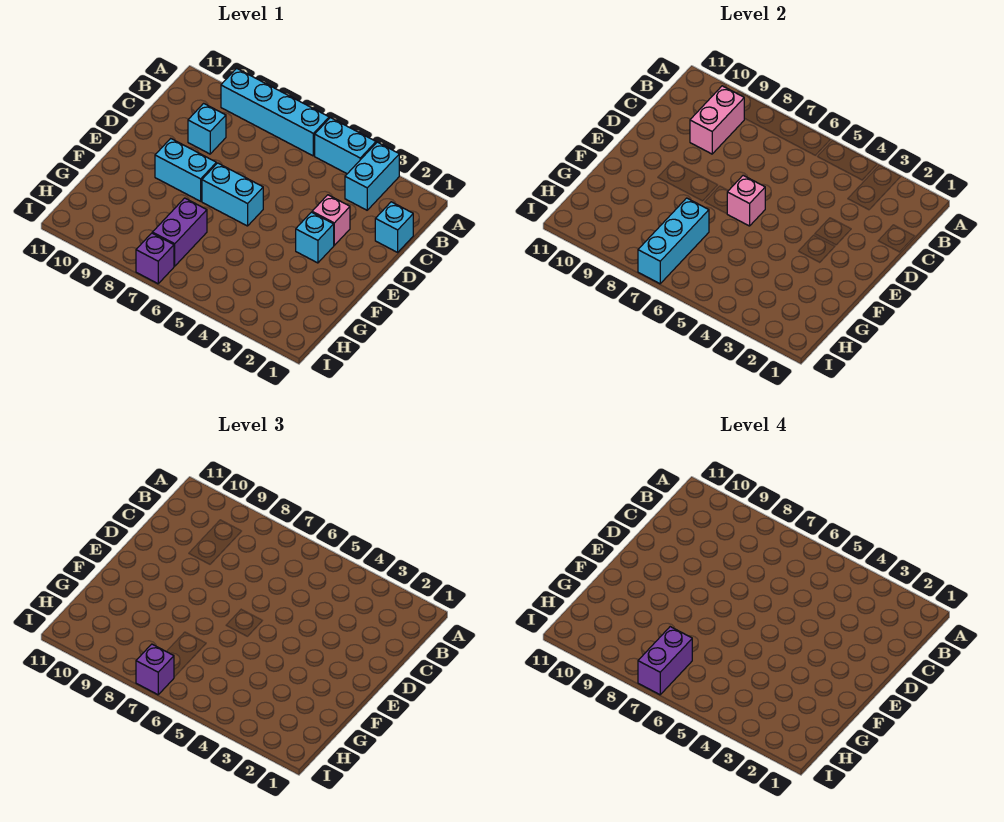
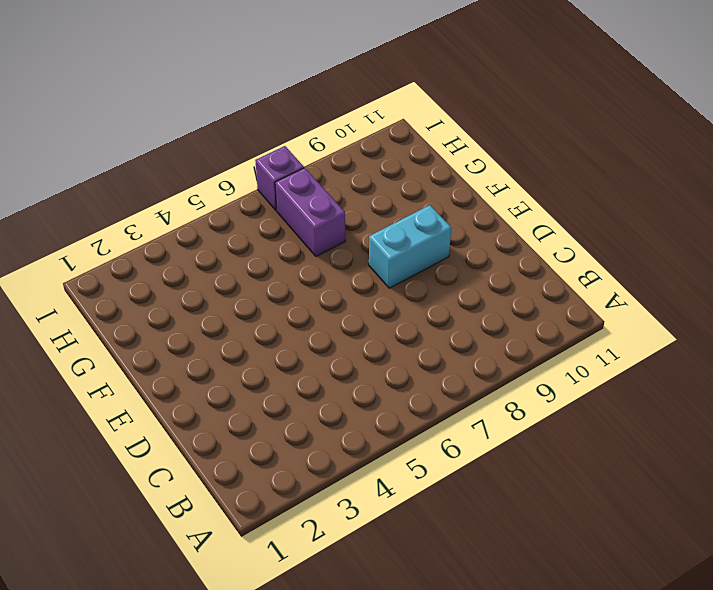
none -> cyan 1x2 brick [345,142,399,210]
none -> cyan 1x2 brick [315,118,376,174]
none -> cyan 1x4 brick [221,68,329,156]

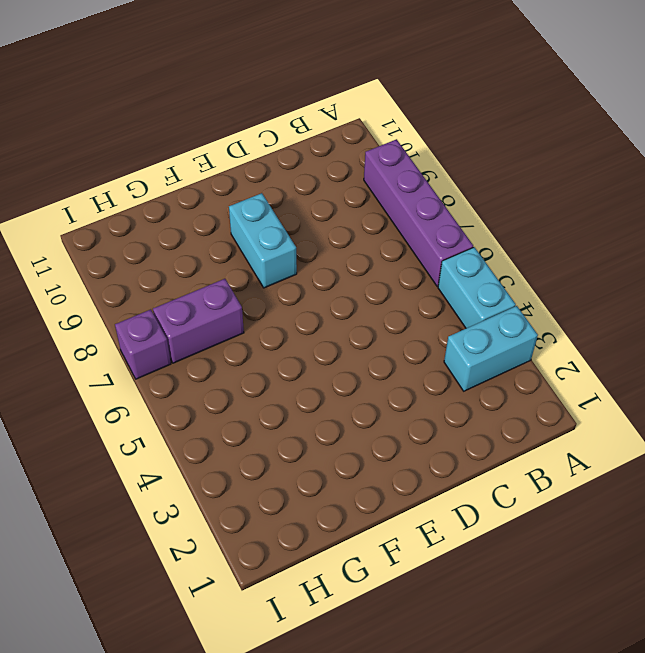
purple 1x4 brick [364,139,473,286] -> cyan 1x4 brick [221,68,329,156]
none -> cyan 1x1 brick [375,202,413,252]
none -> cyan 1x1 brick [188,103,226,154]
none -> pink 1x1 brick [312,195,350,245]

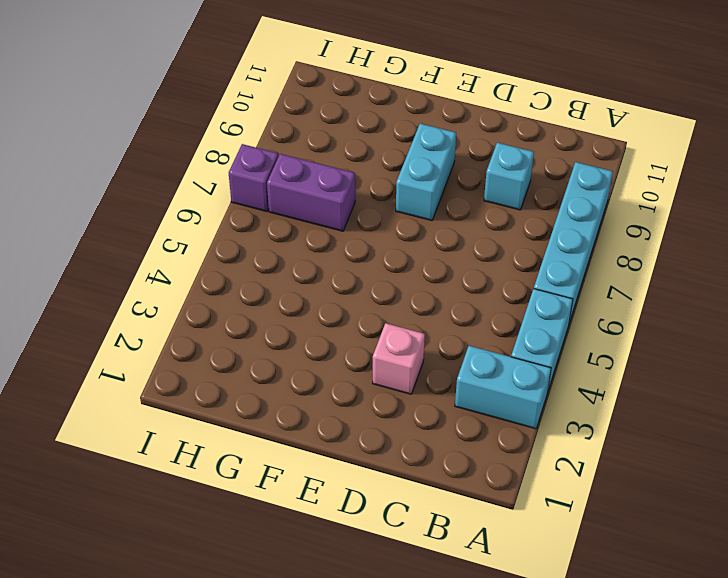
none -> cyan 1x1 brick [375,202,413,252]
none -> cyan 1x1 brick [296,212,334,263]
none -> cyan 1x2 brick [202,163,263,226]

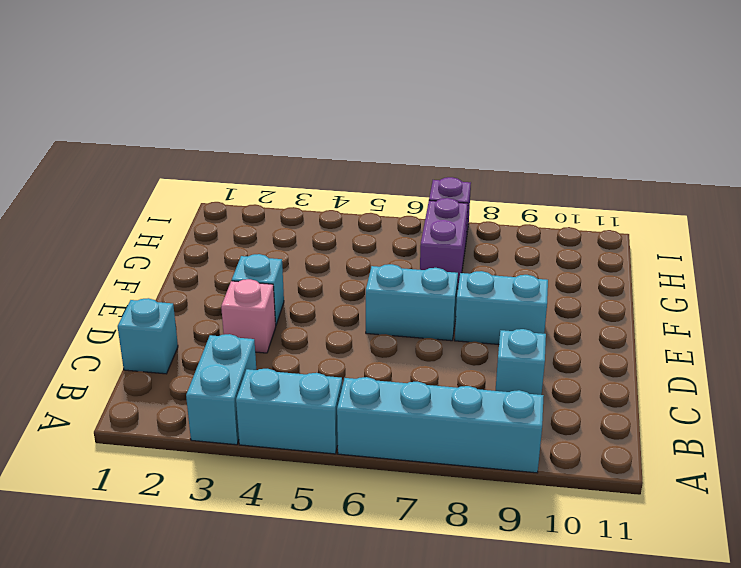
none -> pink 1x2 brick [690,86,744,154]
none -> pink 1x1 brick [727,175,765,226]
none -> cyan 1x3 brick [638,198,709,284]

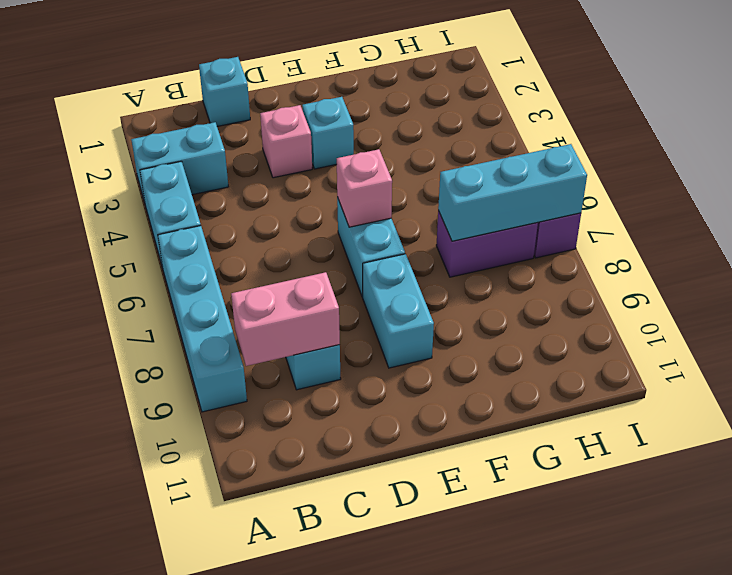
none -> purple 1x1 brick [136,644,174,695]
none -> purple 1x2 brick [638,627,692,695]

